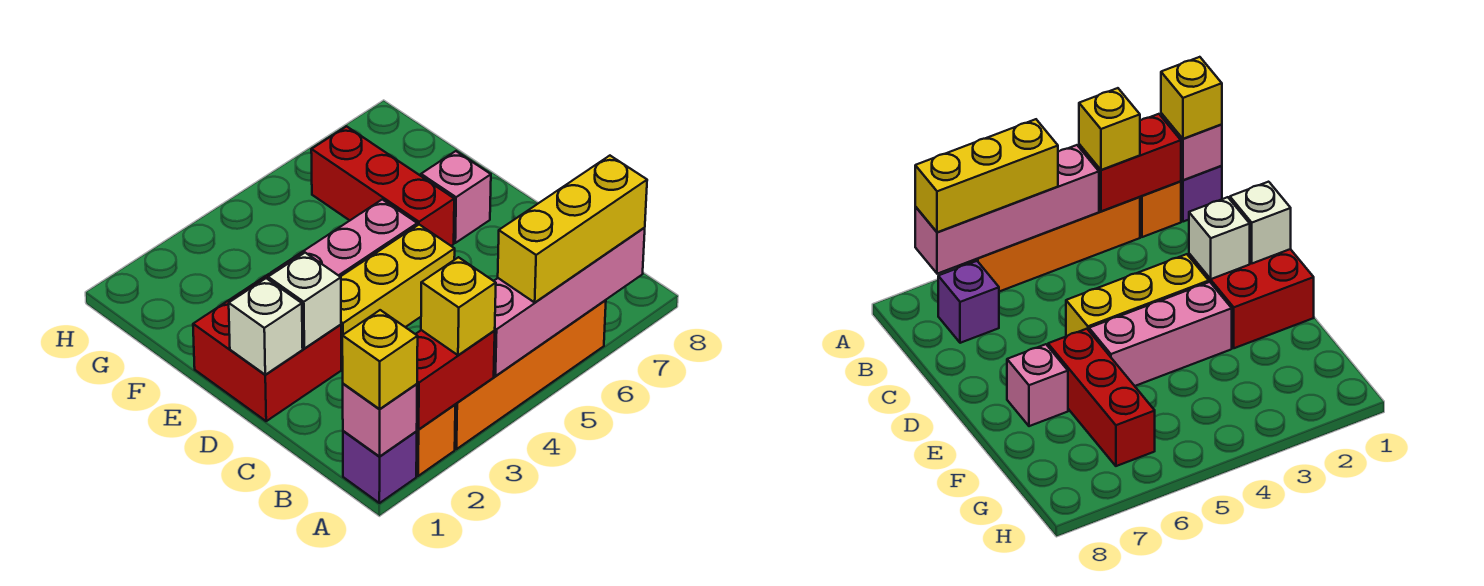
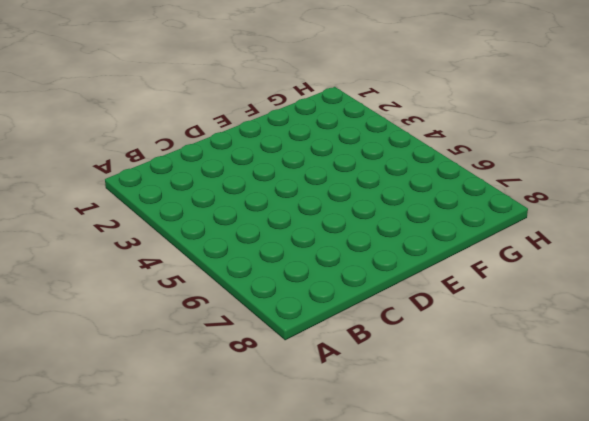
none -> purple 1x1 brick [343,431,417,503]
none -> orange 1x1 brick [416,405,455,476]
none -> orange 1x4 brick [455,300,606,449]

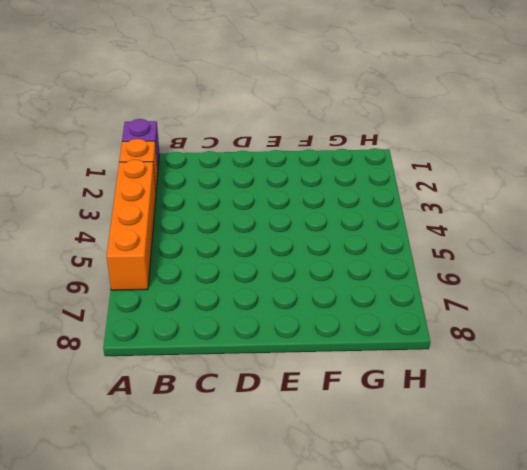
none -> purple 1x1 brick [938,261,999,343]
none -> red 2x2 brick [193,274,341,421]
none -> yellow 1x3 brick [341,225,455,369]

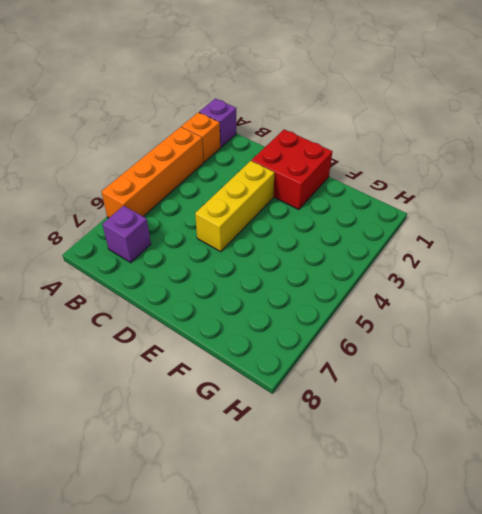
none -> pink 1x3 brick [271,199,417,277]
none -> red 1x3 brick [311,126,454,246]
none -> pink 1x1 brick [421,151,491,243]

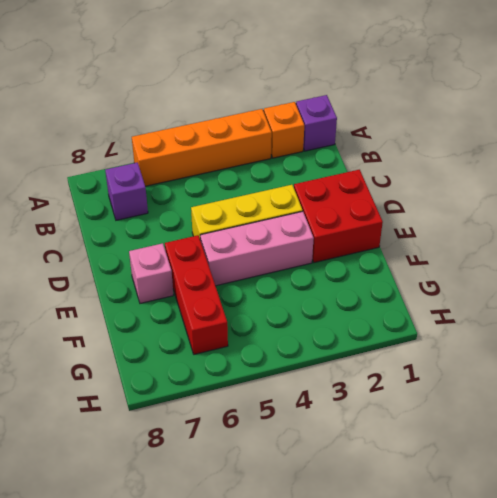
none -> pink 1x1 brick [343,384,417,456]
none -> red 1x2 brick [416,330,495,430]
none -> pink 1x4 brick [494,227,645,376]

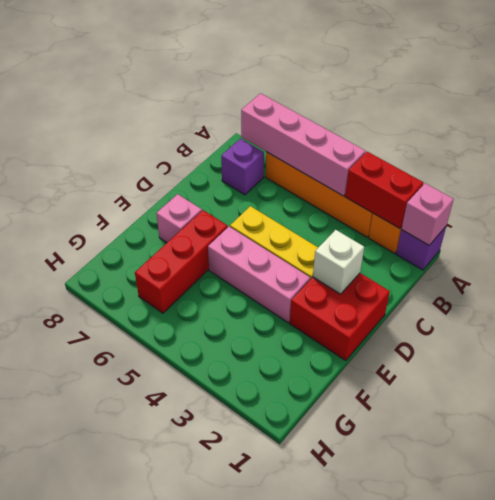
none -> white 1x1 brick [229,278,303,375]
none -> yellow 1x1 brick [342,310,418,409]
none -> yellow 1x1 brick [421,257,496,355]

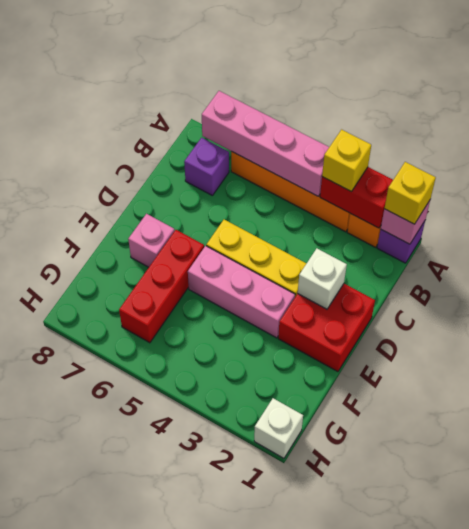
white 1x1 brick [254,398,303,458] -> white 1x1 brick moved to [229,278,303,375]
none -> yellow 1x3 brick [498,156,647,302]

